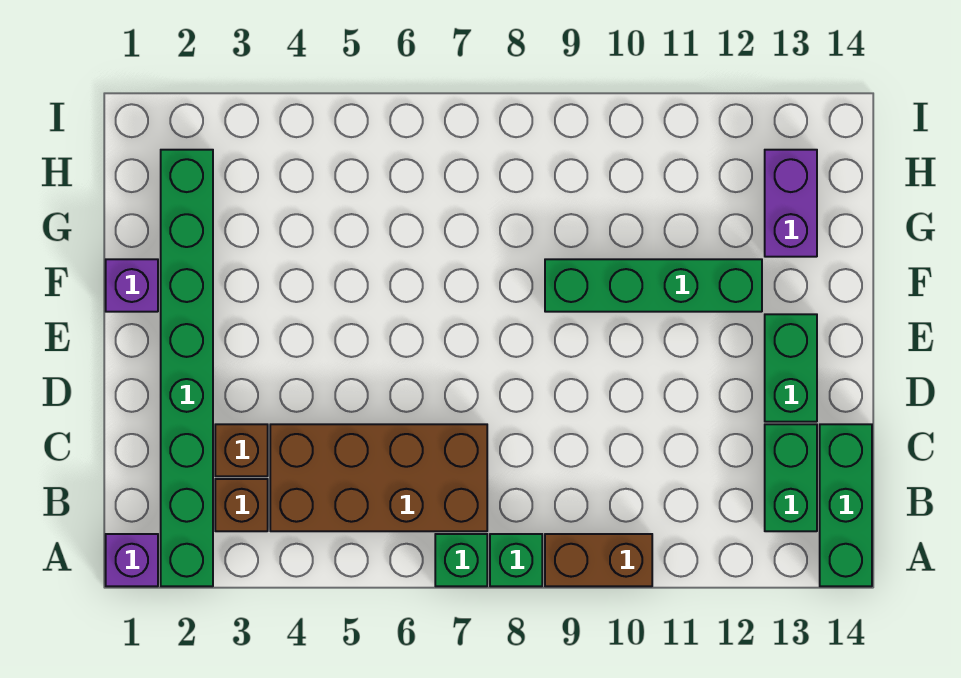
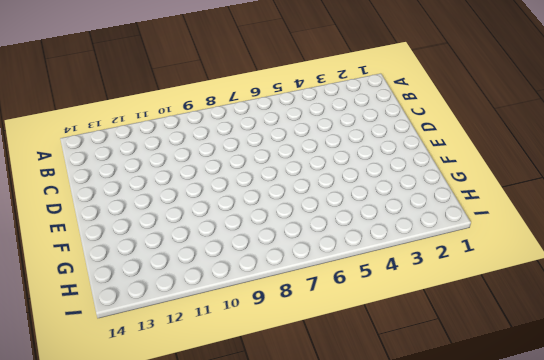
none -> purple 1x1 brick [106,534,158,586]
none -> green 1x8 brick [161,150,213,586]
none -> green 1x1 brick [435,534,487,586]

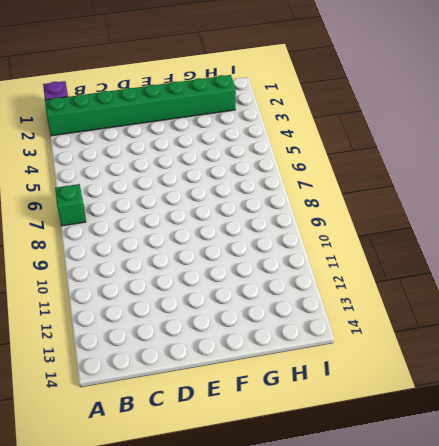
none -> green 1x1 brick [490,534,542,586]
none -> brown 1x2 brick [545,534,652,586]
none -> green 1x3 brick [820,424,872,586]

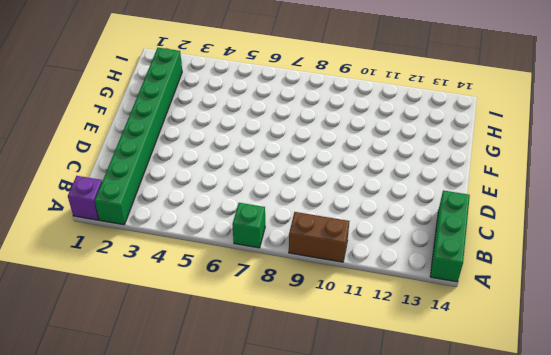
none -> green 1x1 brick [490,534,542,586]
none -> brown 1x1 brick [215,479,268,531]
none -> brown 2x4 brick [270,424,487,531]

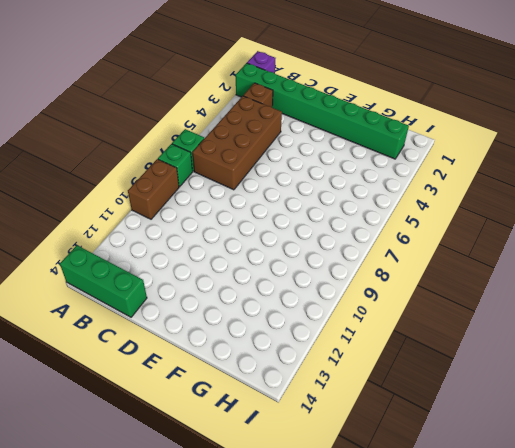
none -> green 1x2 brick [765,424,817,531]
none -> brown 1x1 brick [215,424,268,476]
none -> green 1x2 brick [765,314,817,422]

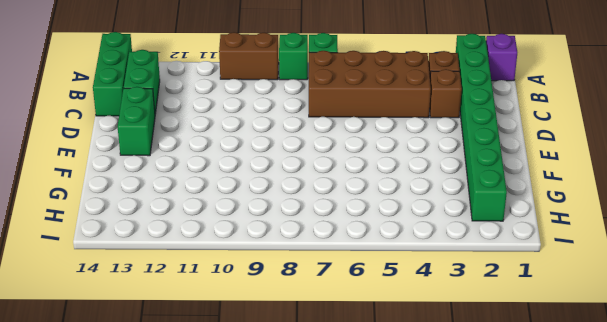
none -> purple 1x1 brick [106,259,158,312]
none -> green 1x4 brick [545,259,762,312]
none -> purple 1x2 brick [765,150,817,257]

